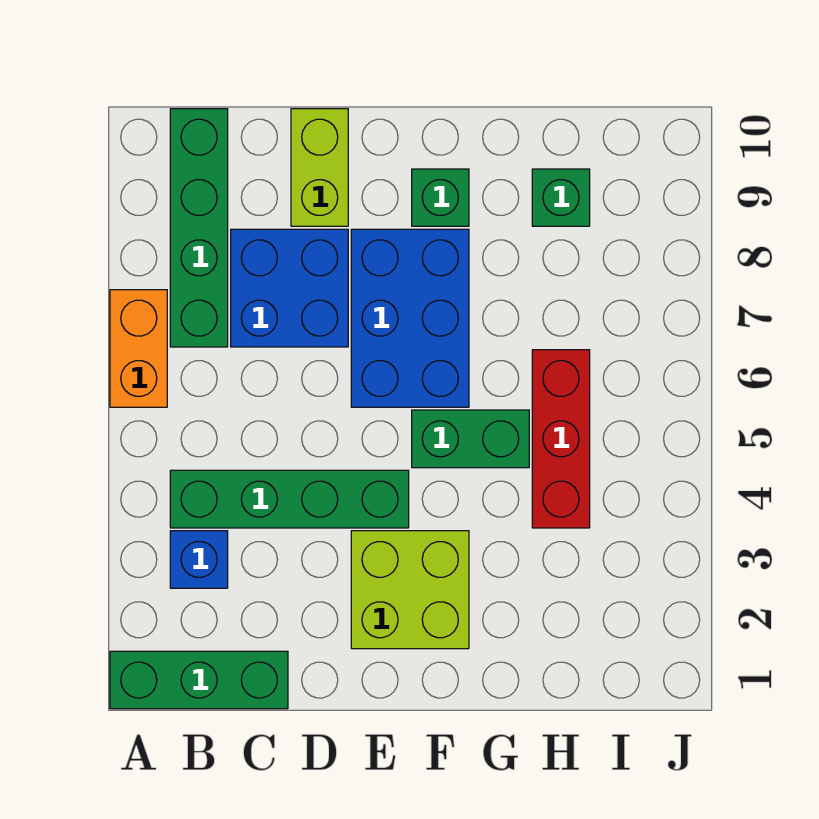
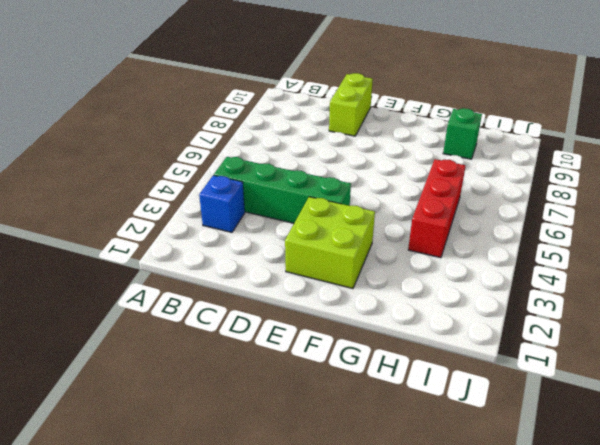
none -> green 1x3 brick [110,651,288,709]
none -> orange 1x2 brick [110,290,167,407]
none -> green 1x4 brick [170,109,228,347]

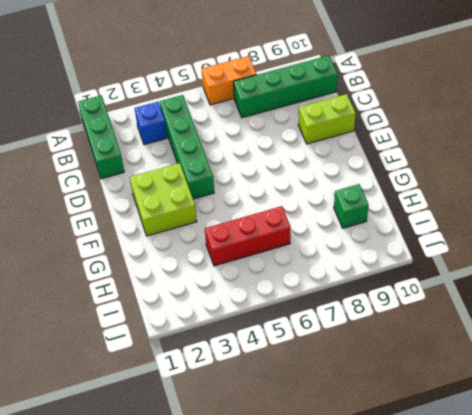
none -> blue 2x2 brick [231,229,348,347]
none -> blue 2x3 brick [351,229,469,407]
none -> green 1x2 brick [412,410,529,468]

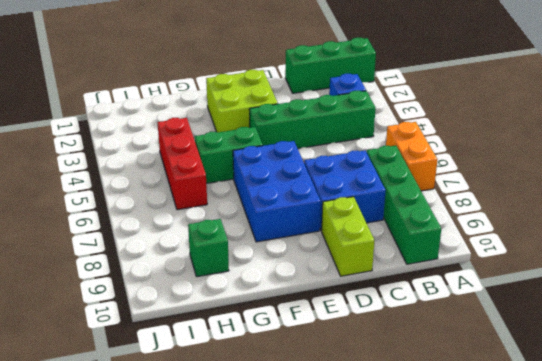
none -> green 1x1 brick [412,169,469,226]

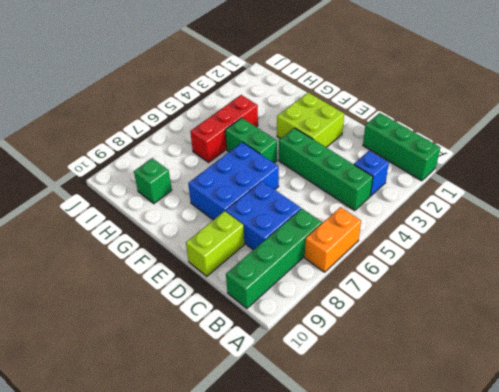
none -> green 1x1 brick [412,169,469,226]

